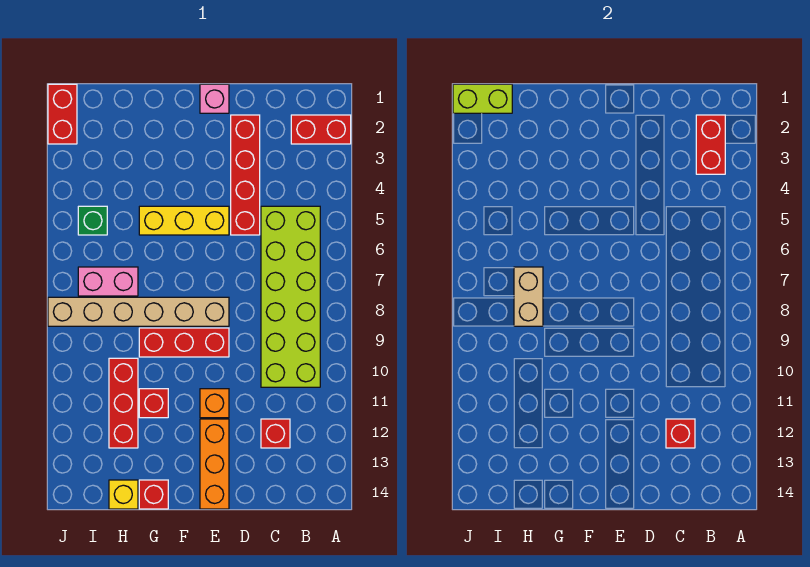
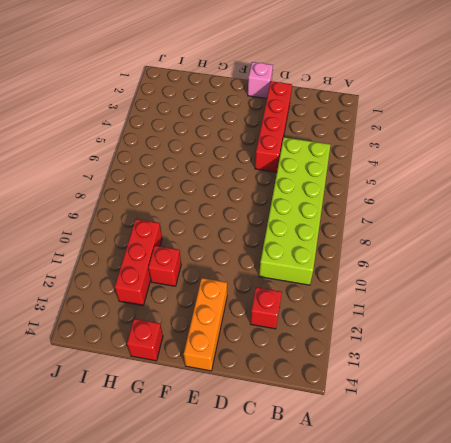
none -> red 1x2 brick [291,115,351,144]
none -> yellow 1x3 brick [139,206,229,235]
none -> tan 1x6 brick [48,297,229,326]

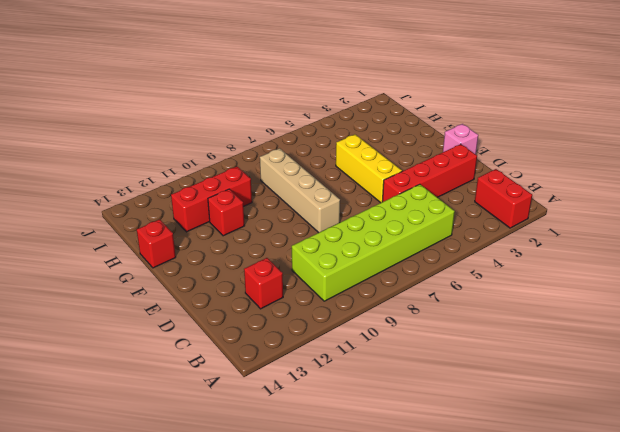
tan 1x4 brick [260,148,340,233] -> tan 1x6 brick [48,297,229,326]
none -> red 1x3 brick [139,328,229,357]
none -> orange 1x1 brick [200,389,229,418]
none -> orange 1x3 brick [200,419,229,509]

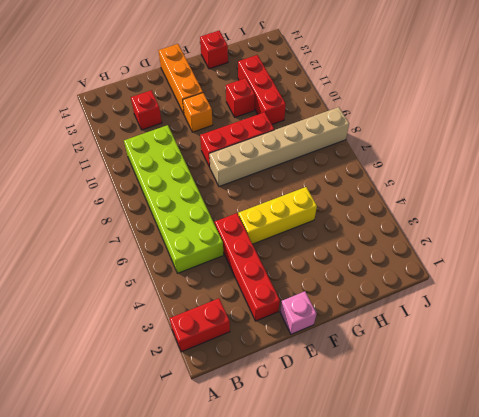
none -> pink 1x2 brick [78,267,138,296]
none -> yellow 1x1 brick [109,480,138,509]
none -> green 1x1 brick [78,206,107,235]

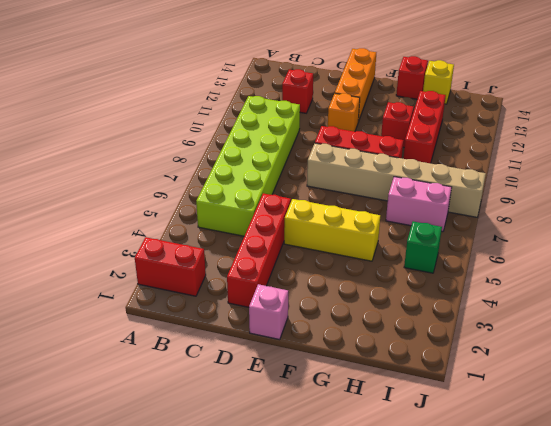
none -> red 1x2 brick [48,84,77,144]
none -> red 1x2 brick [696,115,725,174]
none -> red 1x1 brick [666,419,695,448]

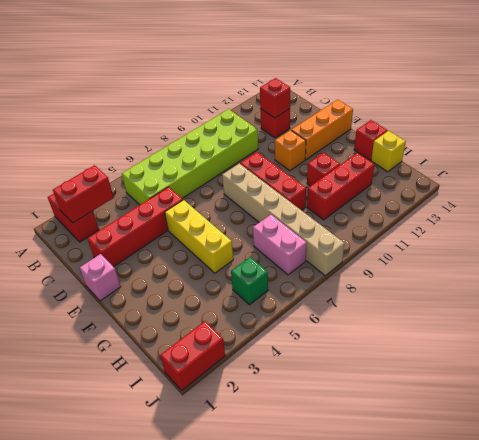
none -> tan 1x2 brick [514,267,543,326]
none -> lime 1x2 brick [453,84,512,113]

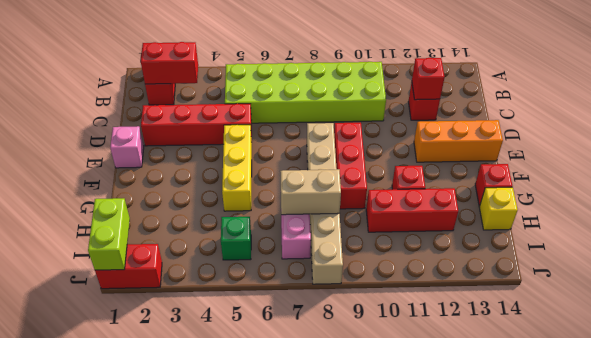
none -> orange 1x1 brick [200,389,229,418]

